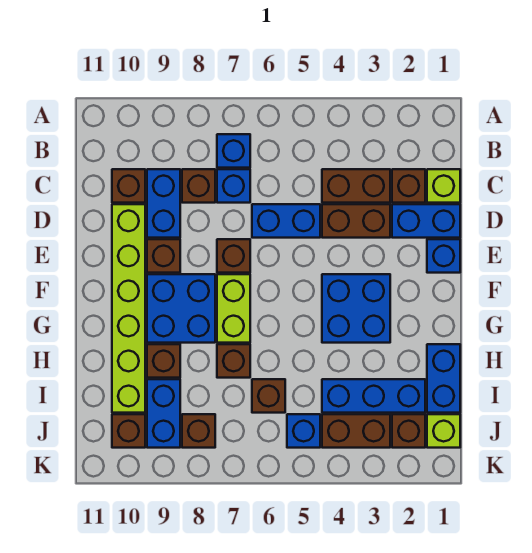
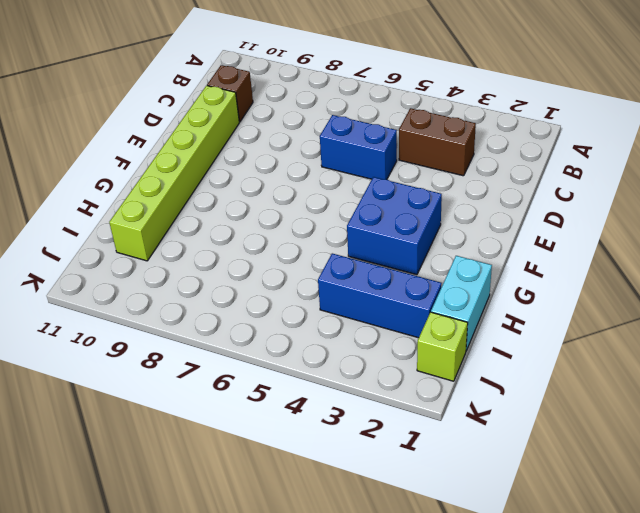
cyan 1x2 brick [431,256,492,351] -> blue 1x2 brick [427,344,460,413]
none -> blue 1x1 brick [217,134,250,168]
none -> lime 1x1 brick [427,169,460,203]
none -> brown 1x1 brick [392,169,425,203]
none -> blue 1x1 brick [217,169,250,203]

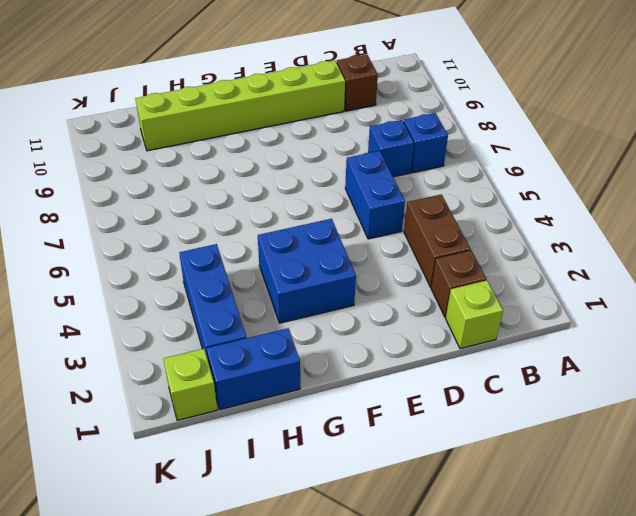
none -> brown 1x1 brick [182,169,215,203]
none -> blue 1x2 brick [147,169,180,238]
none -> blue 1x2 brick [392,204,460,238]
none -> brown 1x2 brick [322,204,390,238]

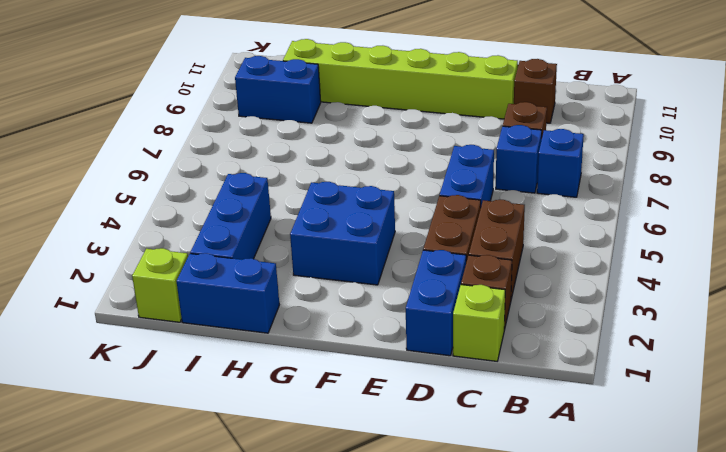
none -> blue 1x2 brick [147,169,180,238]
none -> blue 1x1 brick [427,239,460,273]
none -> brown 1x1 brick [217,239,250,273]
none -> brown 1x1 brick [147,239,180,273]

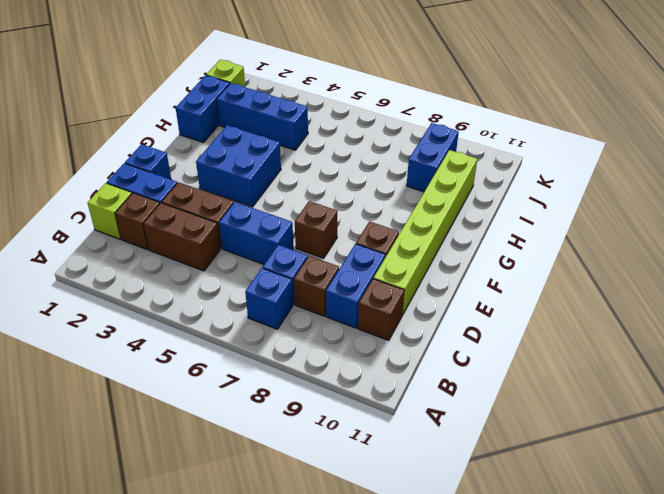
none -> lime 1x2 brick [217,274,250,343]
none -> blue 2x2 brick [147,274,215,343]
none -> brown 1x1 brick [217,344,250,378]
none -> brown 1x1 brick [147,344,180,378]

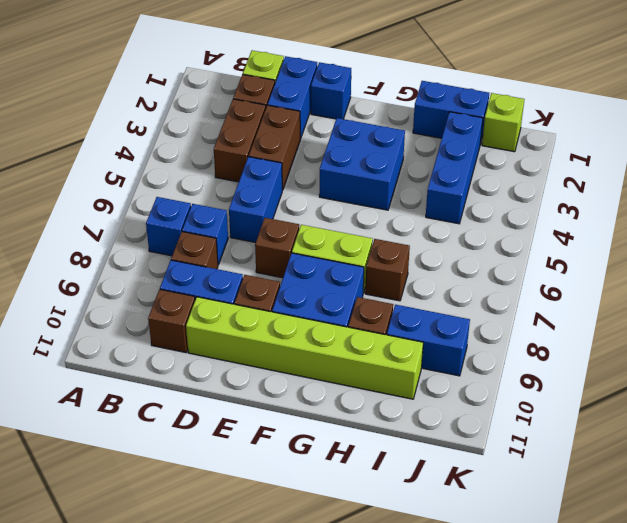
none -> brown 1x1 brick [252,379,285,413]
none -> brown 1x1 brick [392,414,425,448]
none -> brown 1x2 brick [322,414,390,448]
none -> blue 1x1 brick [287,414,320,448]

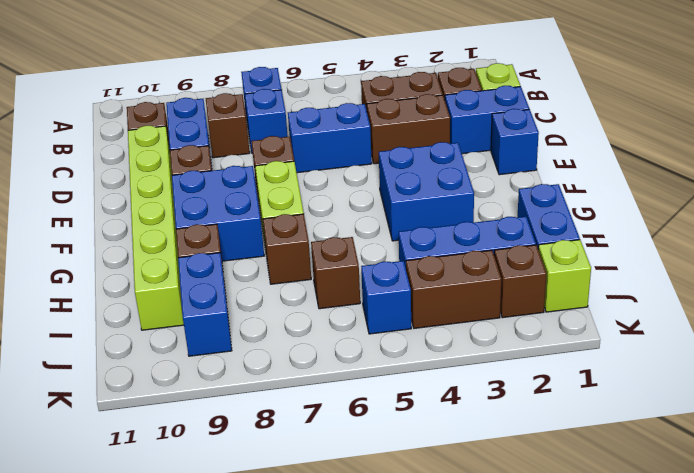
none -> brown 1x1 brick [182,414,215,448]
none -> brown 1x1 brick [112,414,145,448]

